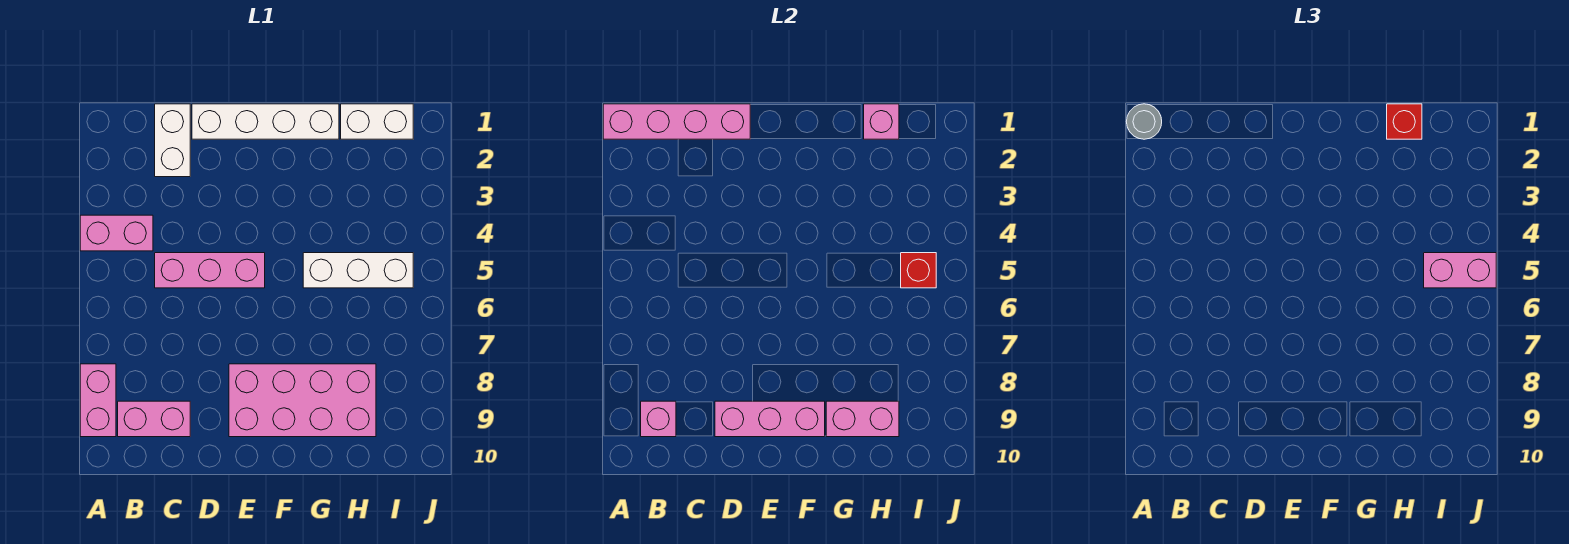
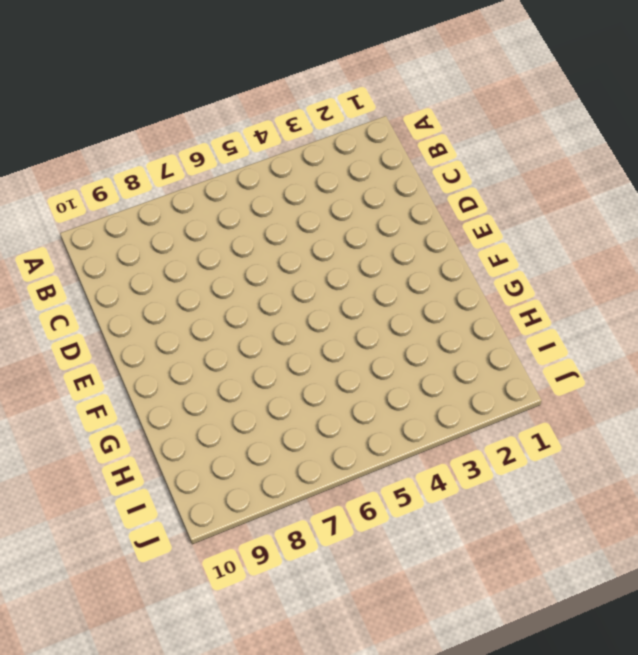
none -> pink 1x2 brick [80,215,153,251]
none -> pink 1x2 brick [80,364,116,437]
none -> pink 1x2 brick [118,401,190,437]

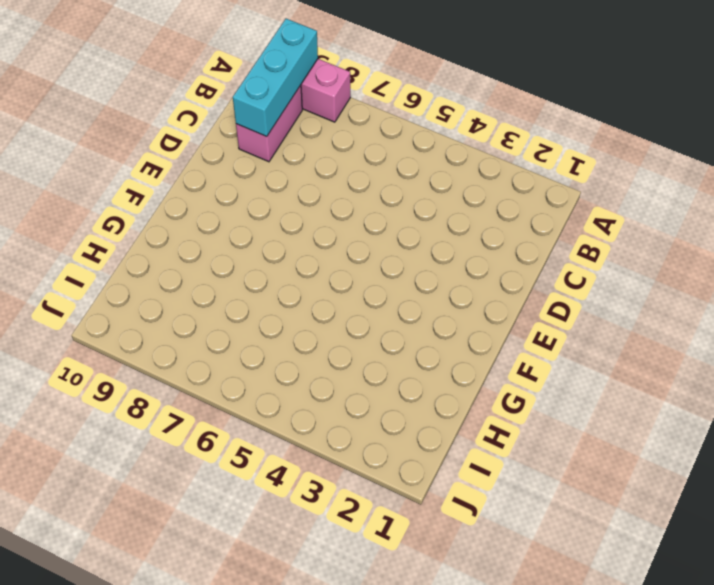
cyan 1x3 brick [233,19,318,136] -> pink 1x1 brick [641,401,676,437]
none -> pink 1x2 brick [80,215,153,251]
none -> white 1x2 brick [155,104,190,177]
none -> pink 1x3 brick [155,253,265,288]

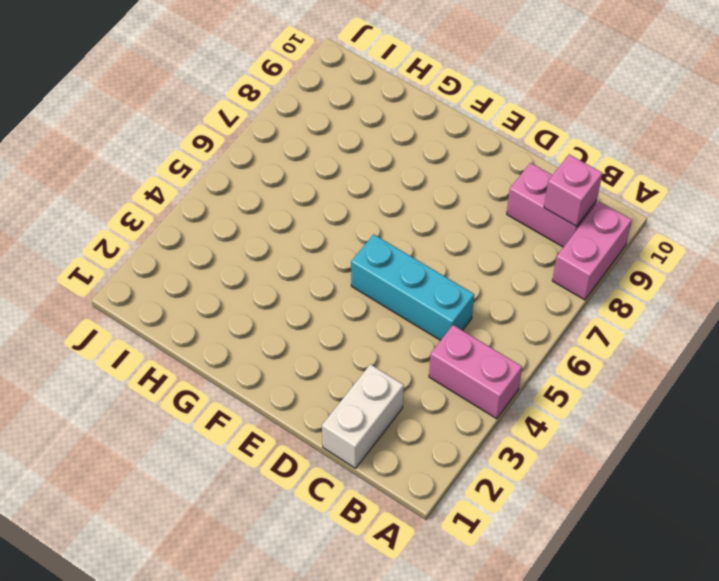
cyan 1x3 brick [351,234,474,340] -> pink 1x3 brick [155,253,265,288]
none -> white 1x4 brick [192,104,339,139]
none -> pink 2x4 brick [229,364,376,437]
none -> white 1x3 brick [303,253,413,288]

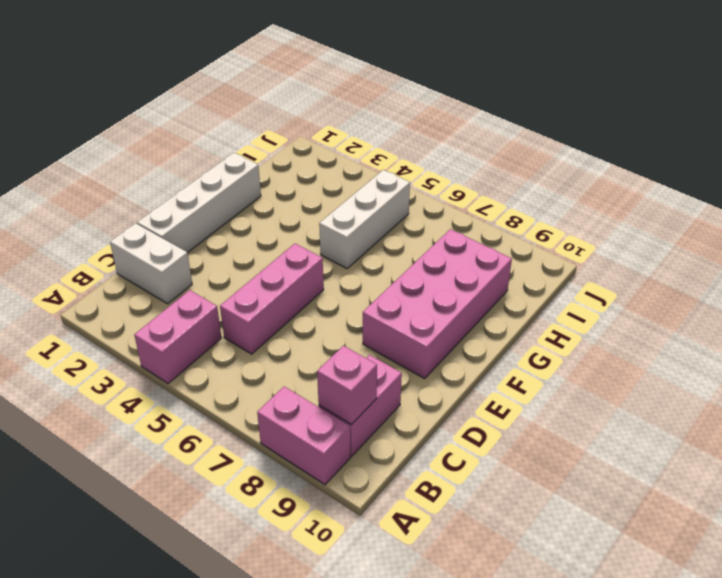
none -> white 1x2 brick [341,104,413,139]
none -> pink 1x4 brick [603,104,750,139]
none -> pink 1x3 brick [715,401,825,437]

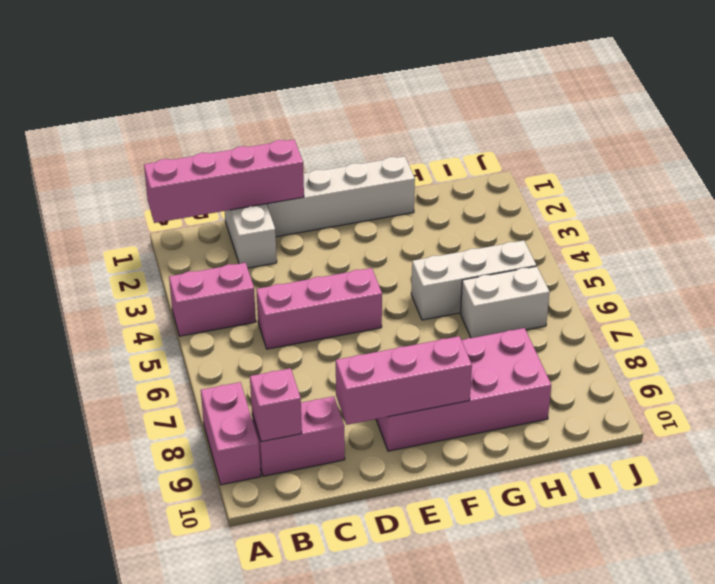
white 1x2 brick [461,266,550,338] -> white 1x2 brick moved to [341,104,413,139]
none -> pink 1x2 brick [826,401,899,437]
none -> pink 1x1 brick [864,104,899,139]
none -> red 1x1 brick [901,253,936,288]

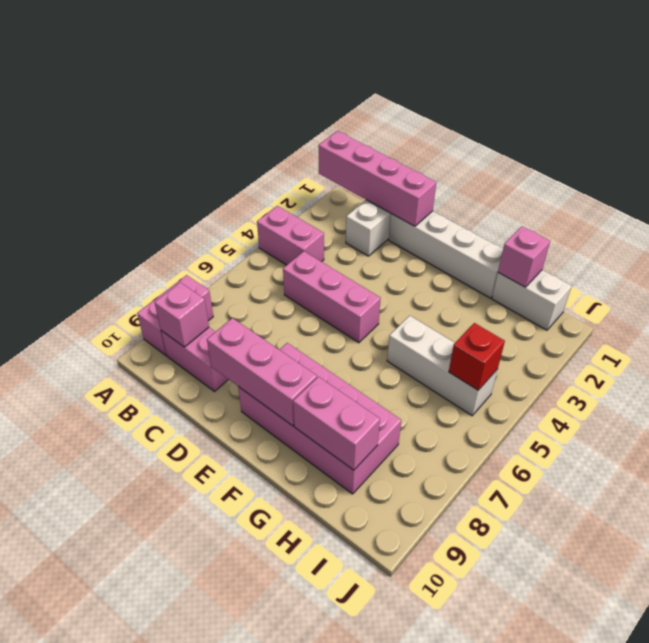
none -> grey 1x1 round brick [1126,104,1162,139]
none -> red 1x1 brick [1387,104,1422,139]
none -> pink 1x2 brick [1424,253,1496,288]

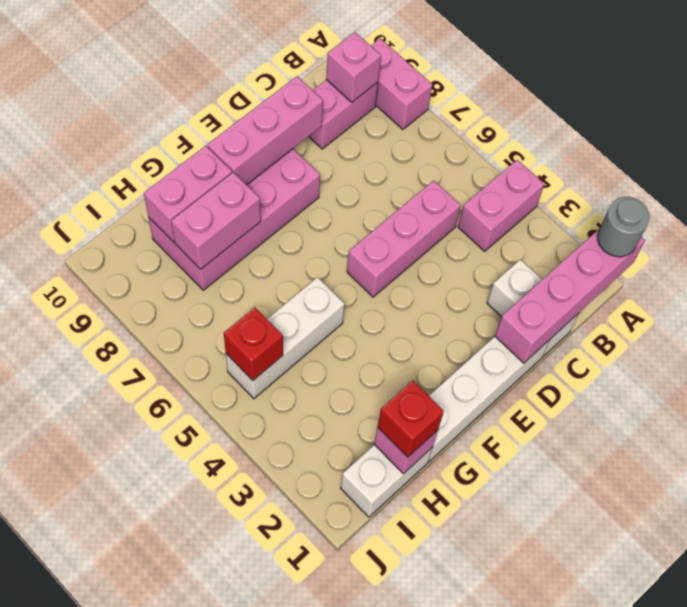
pink 1x2 brick [171,172,261,269] -> pink 1x2 brick moved to [1424,253,1496,288]

